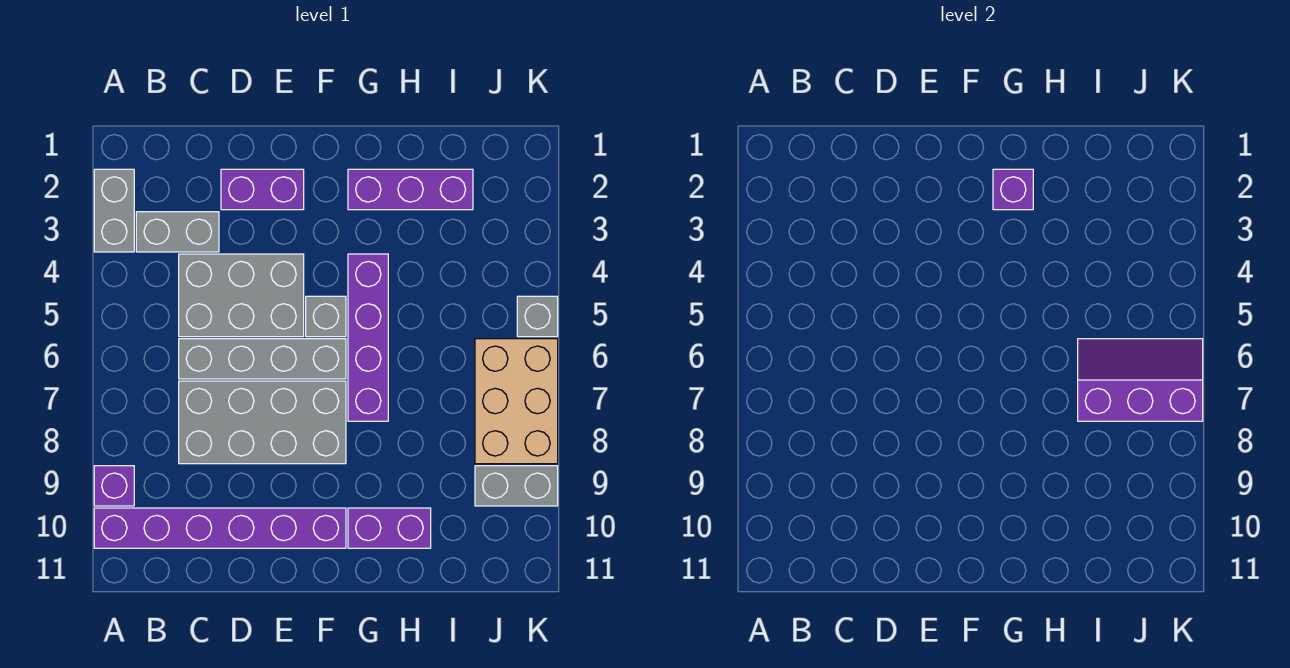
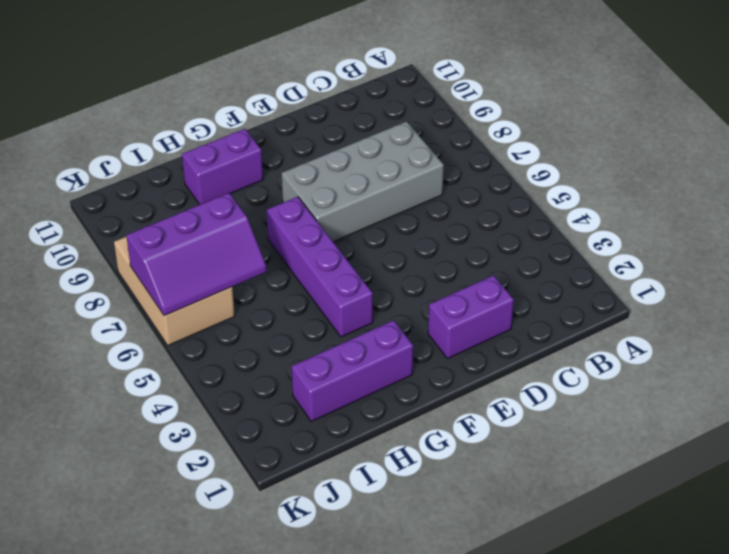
none -> grey 1x2 brick [94,169,134,252]
none -> purple 1x1 brick [94,466,134,506]
none -> purple 1x6 brick [94,508,346,548]

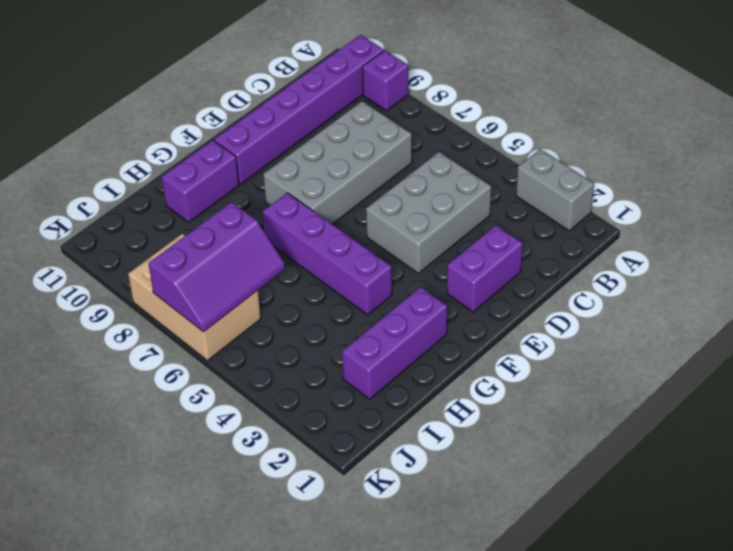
none -> grey 1x2 brick [136,212,219,252]
none -> grey 1x4 brick [179,339,346,379]
none -> grey 1x1 brick [306,296,346,337]

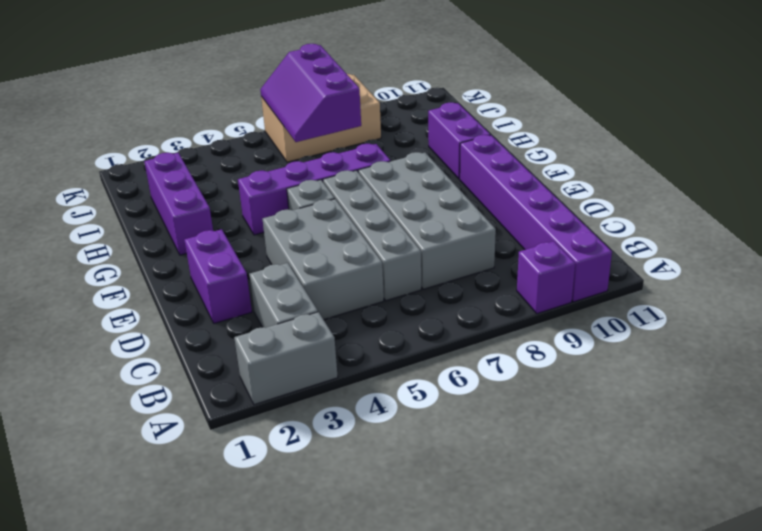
none -> grey 1x2 brick [475,466,558,506]
none -> grey 1x1 brick [517,296,558,337]
none -> purple 1x1 brick [993,169,1033,210]

